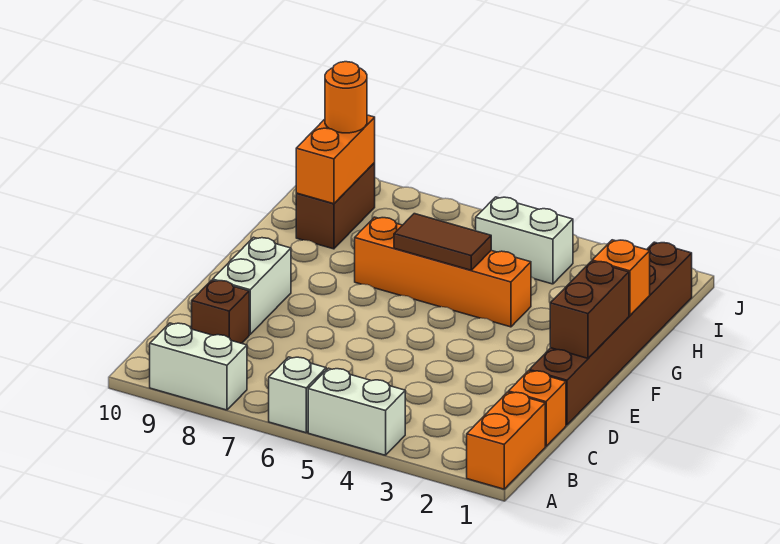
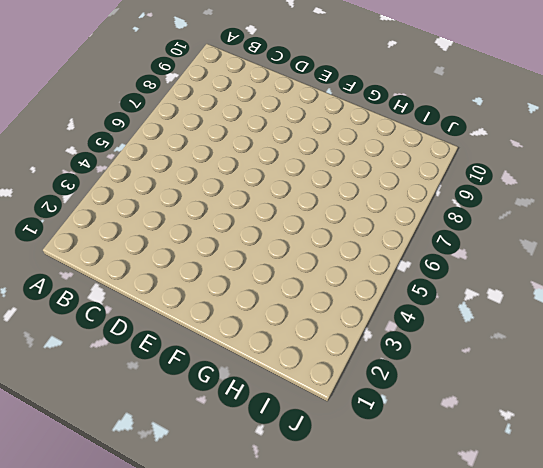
none -> orange 1x2 brick [467,392,545,489]
none -> white 1x2 brick [308,368,405,455]
none -> white 1x1 brick [269,357,326,433]

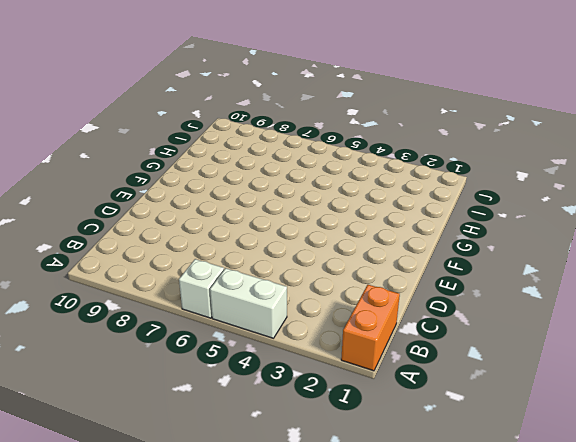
none -> white 1x2 brick [150,323,247,410]
none -> orange 1x1 brick [508,371,566,446]
none -> brown 1x1 brick [192,280,249,343]

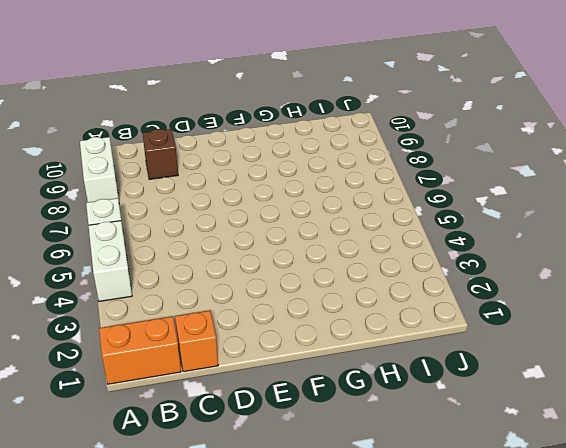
none -> brown 1x6 brick [529,242,692,425]
none -> white 1x2 brick [213,237,291,334]
none -> orange 1x4 brick [355,217,531,327]

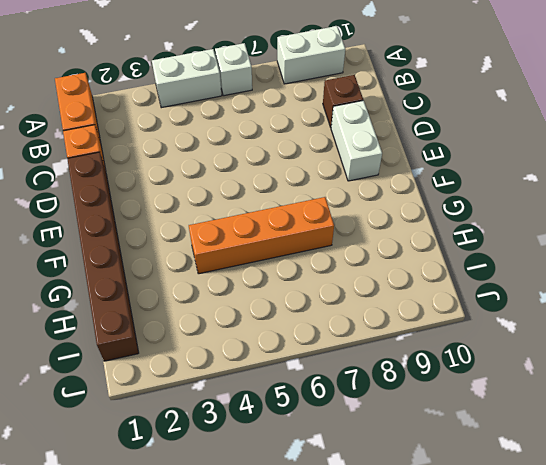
none -> brown 1x2 brick [296,163,375,249]
none -> white 1x2 brick [476,197,573,284]
none -> brown 1x2 brick [550,261,629,358]

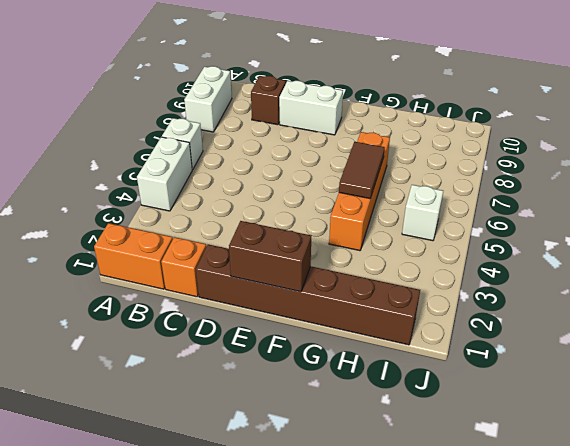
white 1x1 brick [402,185,443,241] -> white 1x2 brick [476,197,573,284]
none -> brown 1x2 brick [296,163,375,249]
none -> orange 1x1 brick [592,240,650,316]
none -> orange 1x2 brick [296,115,375,204]

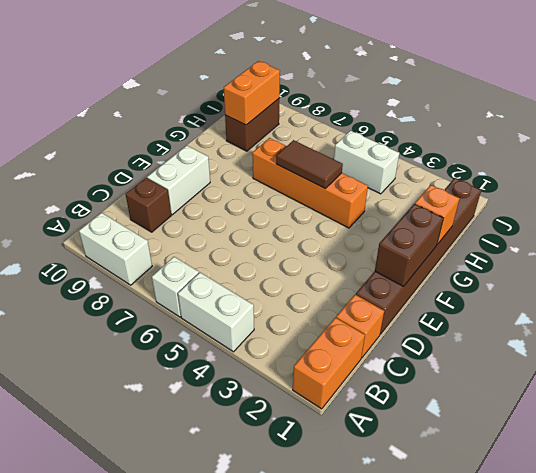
none -> orange 1x1 round brick [325,62,367,133]

